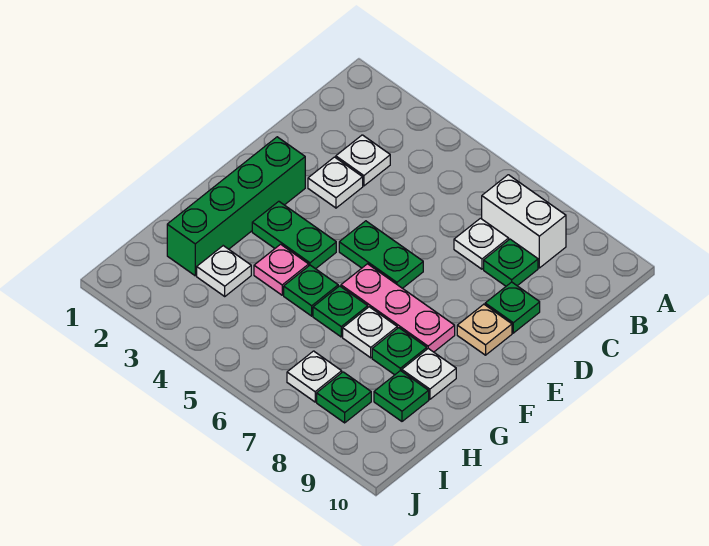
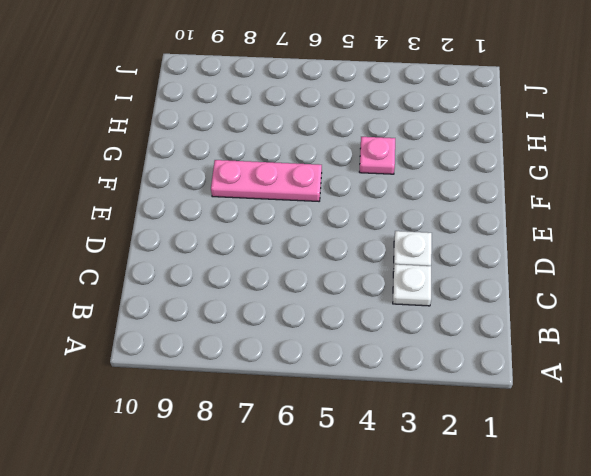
none -> white 1x2 brick [482,175,566,268]
none -> white 1x1 plate [454,218,509,269]
none -> green 1x1 plate [484,239,538,286]

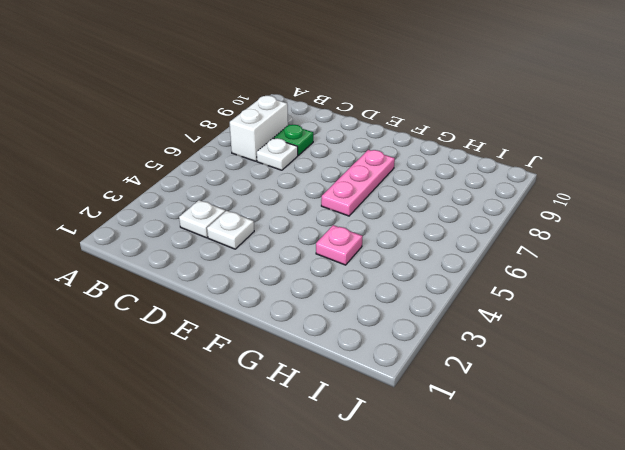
none -> green 1x1 plate [485,282,540,333]
none -> green 1x4 brick [167,137,305,276]
none -> green 1x2 plate [339,221,423,288]

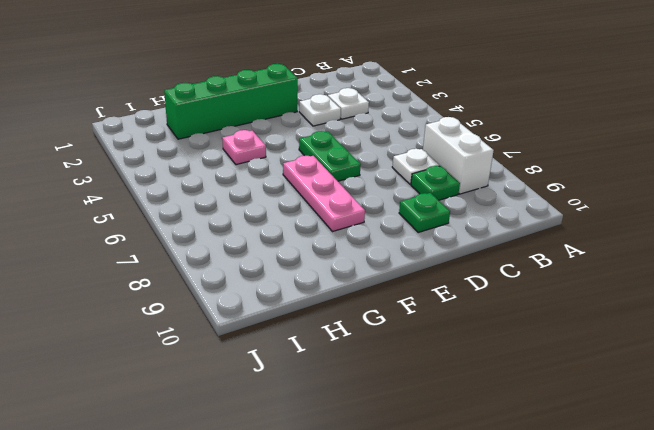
none -> tan 1x1 plate [457,304,512,355]
none -> green 1x2 plate [252,201,336,269]
none -> green 1x1 plate [284,265,338,316]

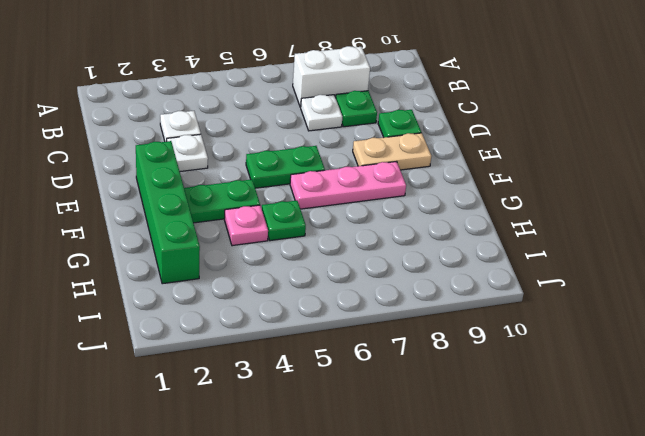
tan 1x2 plate [353,133,431,170] -> tan 1x1 plate [457,304,512,355]
none -> green 1x1 plate [313,286,368,337]
none -> white 1x1 plate [343,307,397,358]
none -> green 1x1 plate [372,328,427,375]

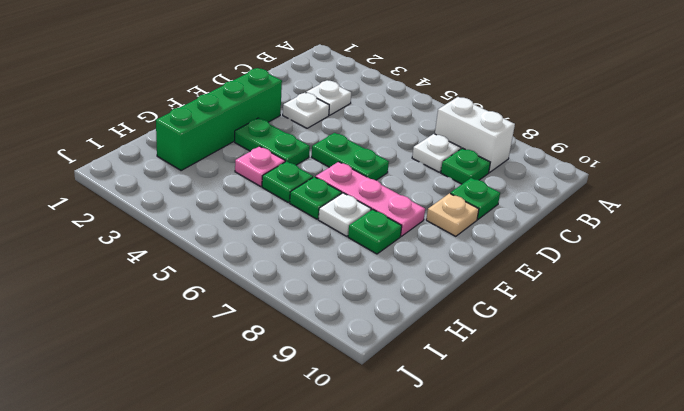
none -> white 1x1 plate [402,349,456,399]
none -> white 1x1 plate [197,246,251,296]
none -> green 1x1 plate [374,371,429,421]

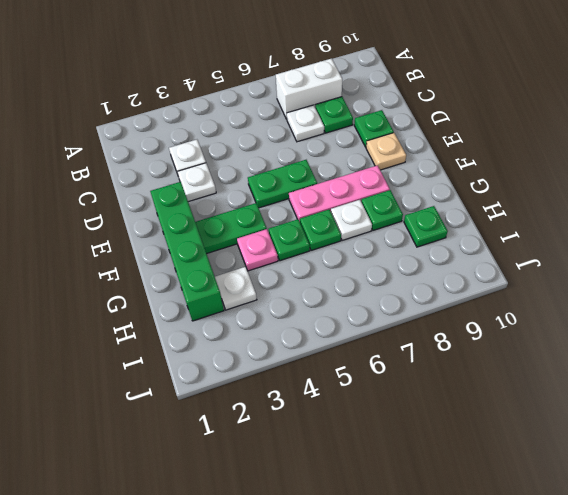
none -> white 1x1 plate [402,349,456,399]
none -> white 1x1 plate [287,351,342,402]
none -> green 1x1 plate [317,372,371,423]

